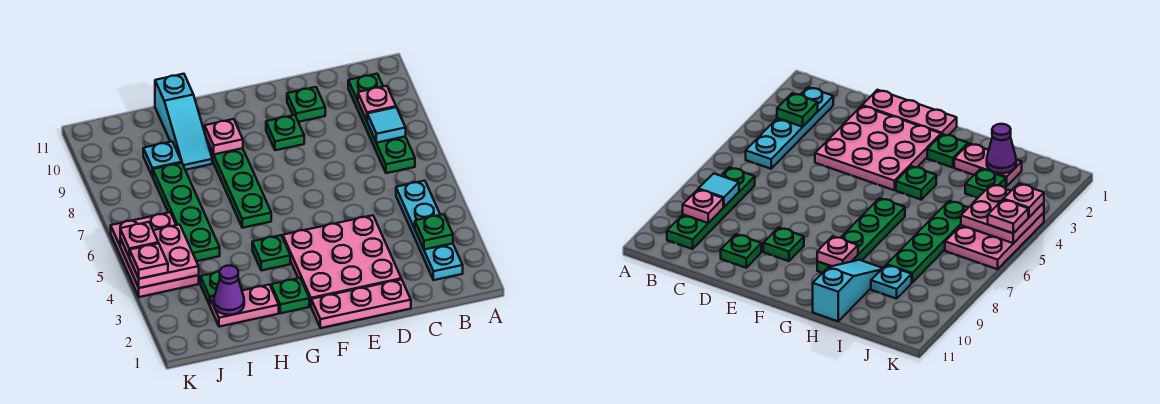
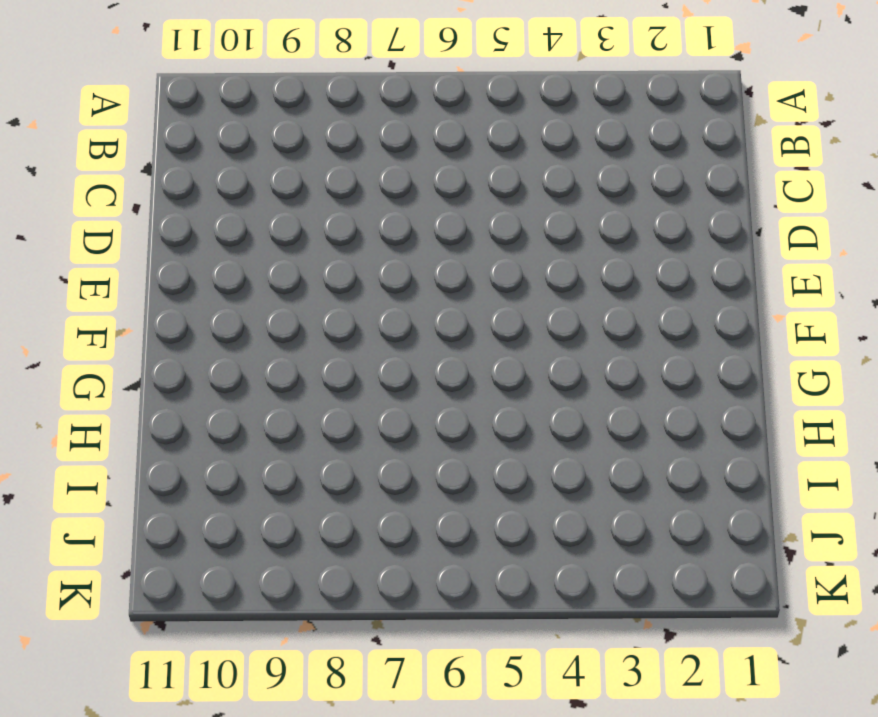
none -> cyan 1x4 plate [396,181,463,280]
none -> green 1x4 plate [348,74,415,173]
none -> pink 1x3 plate [311,279,411,328]

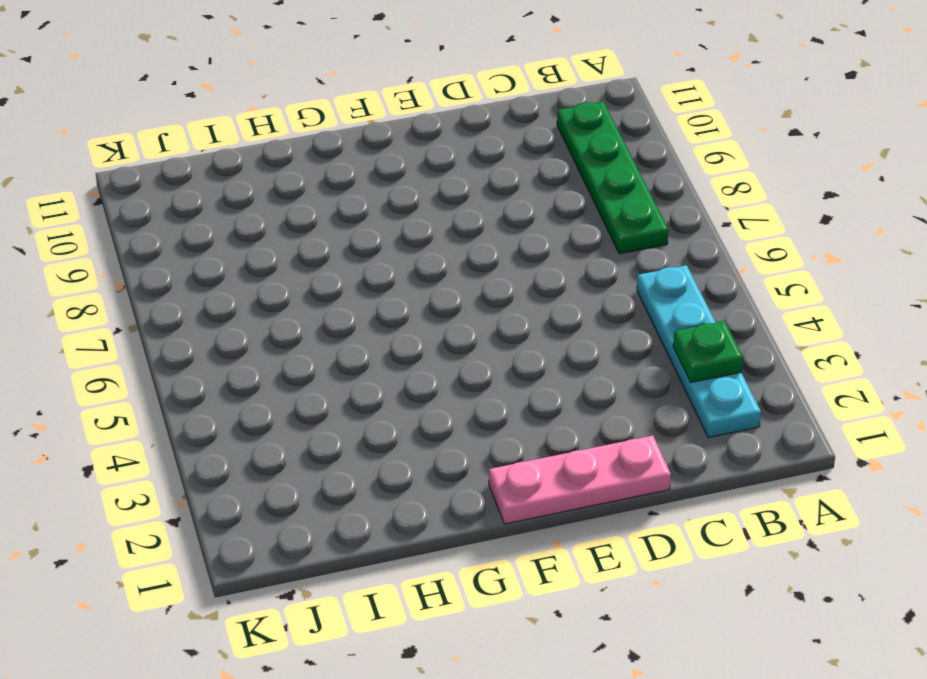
none -> pink 3x3 plate [283,215,401,306]
none -> green 1x1 plate [287,87,325,122]
none -> green 1x1 plate [266,115,304,150]

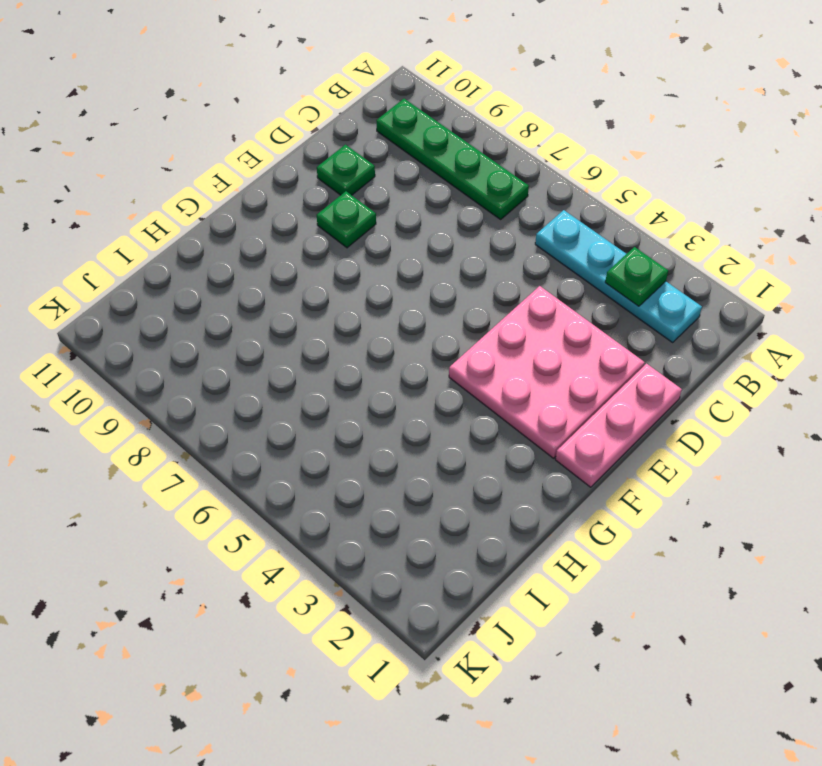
none -> green 1x1 plate [271,278,309,313]
none -> green 1x1 plate [252,235,290,271]
none -> green 1x4 plate [207,141,271,228]

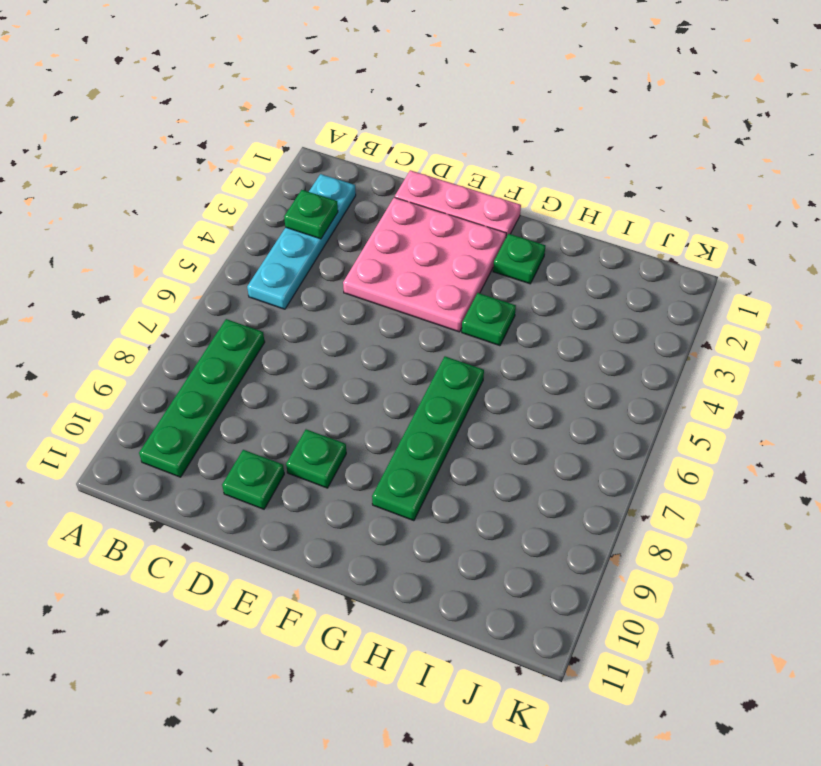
none -> pink 1x2 plate [210,285,279,327]
none -> cyan 1x3 slope [155,74,212,170]
none -> green 1x1 plate [200,272,220,305]

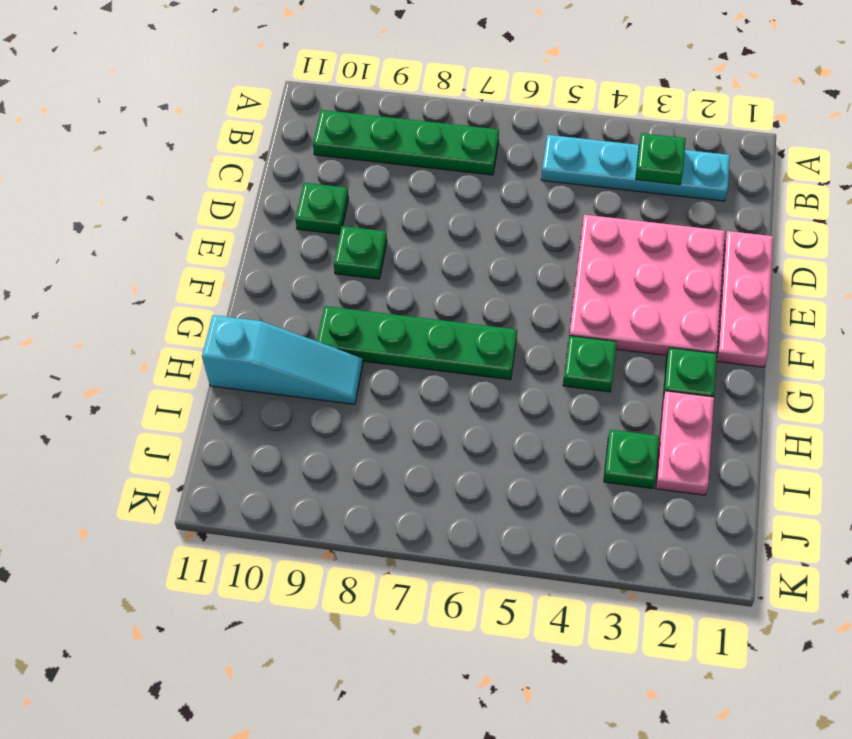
none -> green 1x4 plate [153,163,220,261]
none -> cyan 1x1 plate [143,142,182,177]
none -> pink 2x3 plate [111,212,199,297]

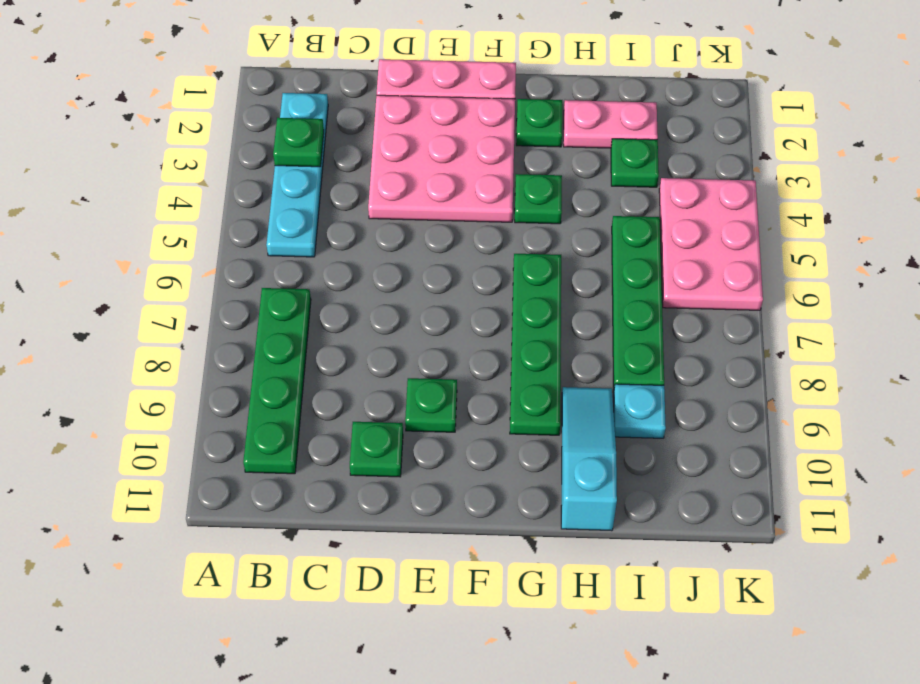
none -> cyan 1x1 tile [367,107,406,143]
none -> pink 1x1 plate [358,86,396,121]
none -> pink 1x1 plate [205,119,243,154]

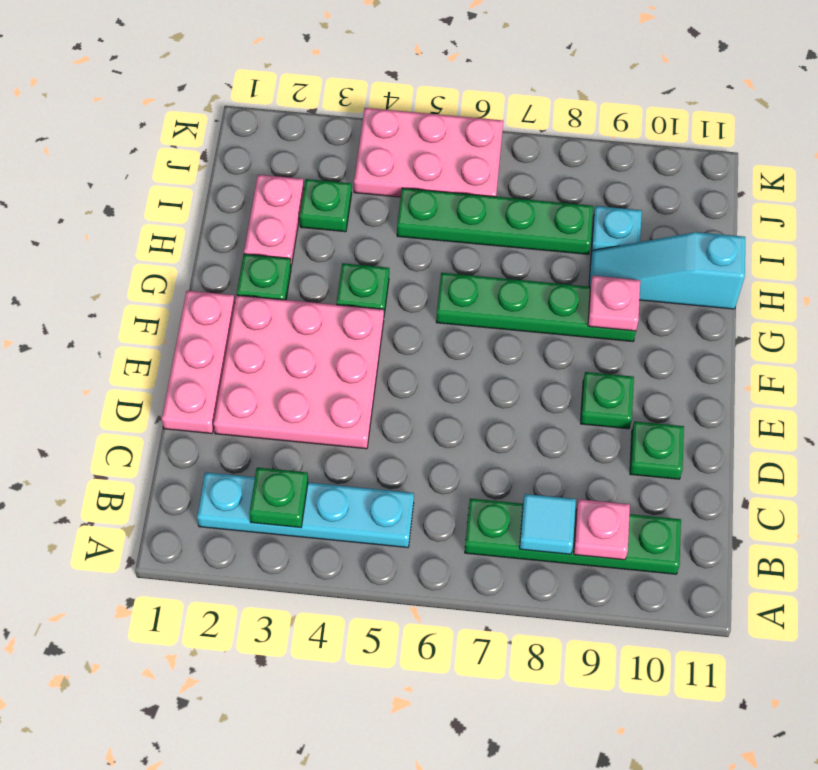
none -> purple 1x1 cone [214,266,244,315]
none -> pink 2x2 plate [120,225,199,288]
none -> pink 1x1 plate [130,243,168,279]

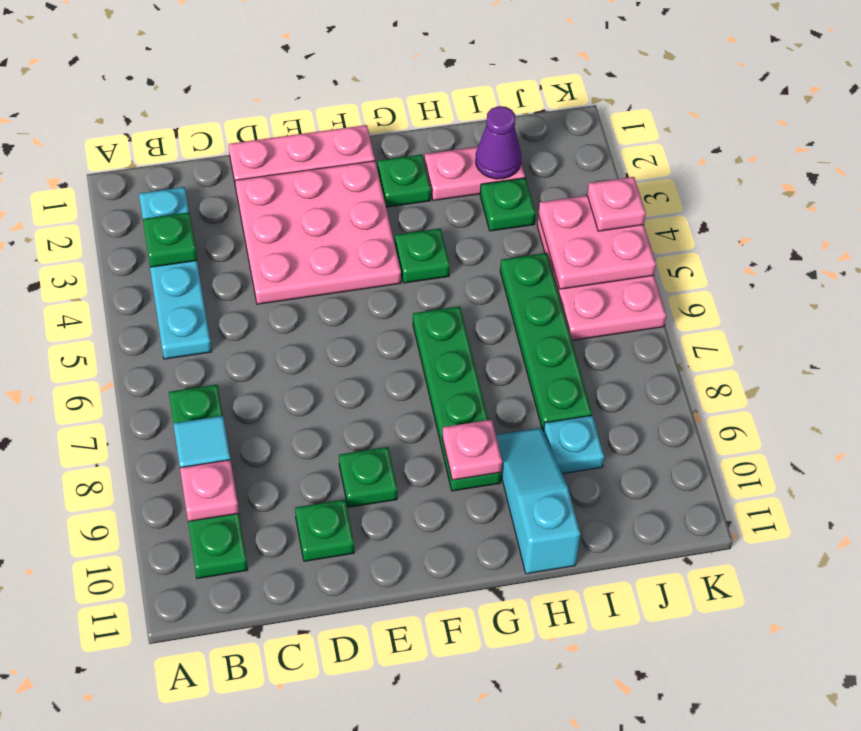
none -> pink 1x1 plate [120,222,158,257]

